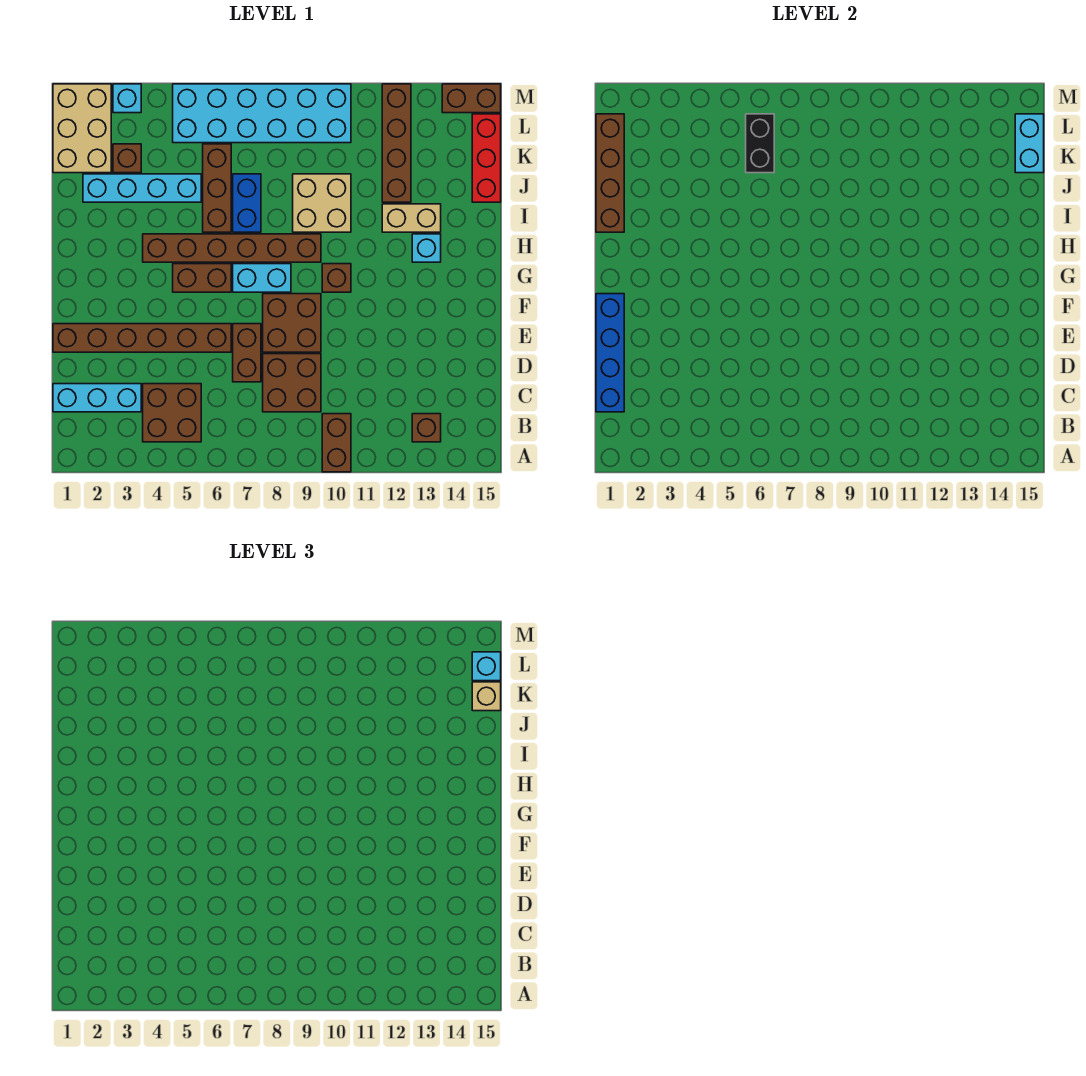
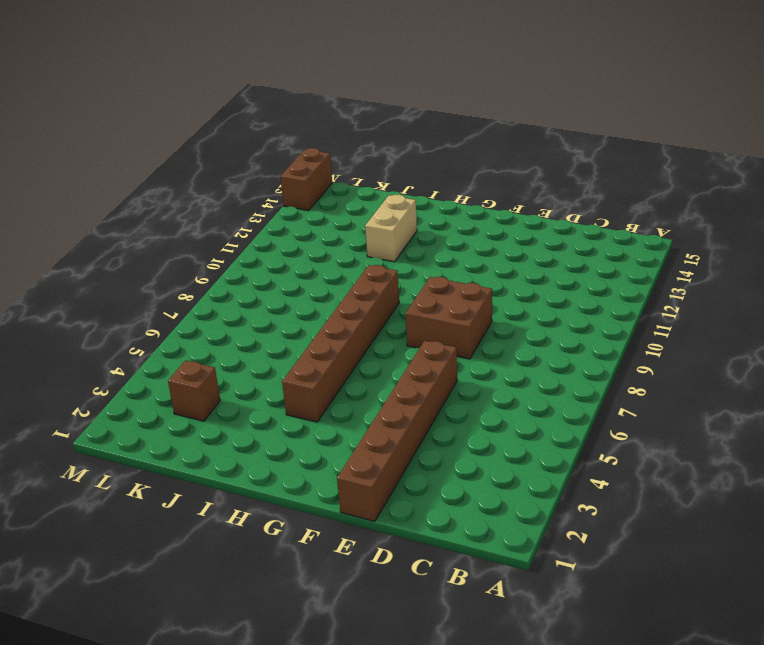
none -> brown 1x2 brick [322,414,351,472]
none -> brown 2x2 brick [143,384,201,442]
none -> brown 1x1 brick [412,414,441,442]
none -> cyan 1x3 brick [53,384,141,412]

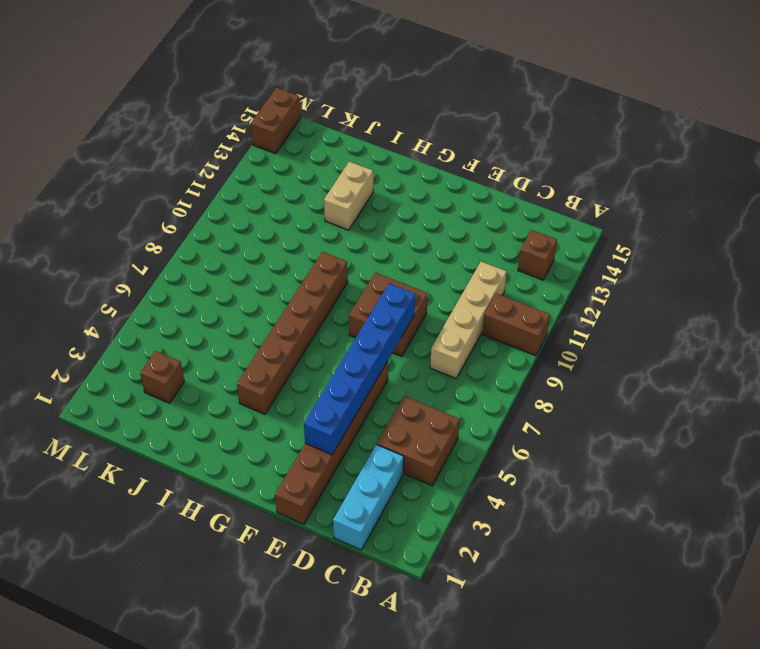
tan 1x4 brick [430,262,507,378] -> brown 2x2 brick [263,354,321,412]
blue 1x6 brick [304,283,415,455] -> none
none -> brown 1x2 brick [233,324,261,382]
none -> brown 1x2 brick [173,264,231,292]
none -> cyan 1x2 brick [233,264,291,292]
none -> brown 1x1 brick [322,264,351,292]

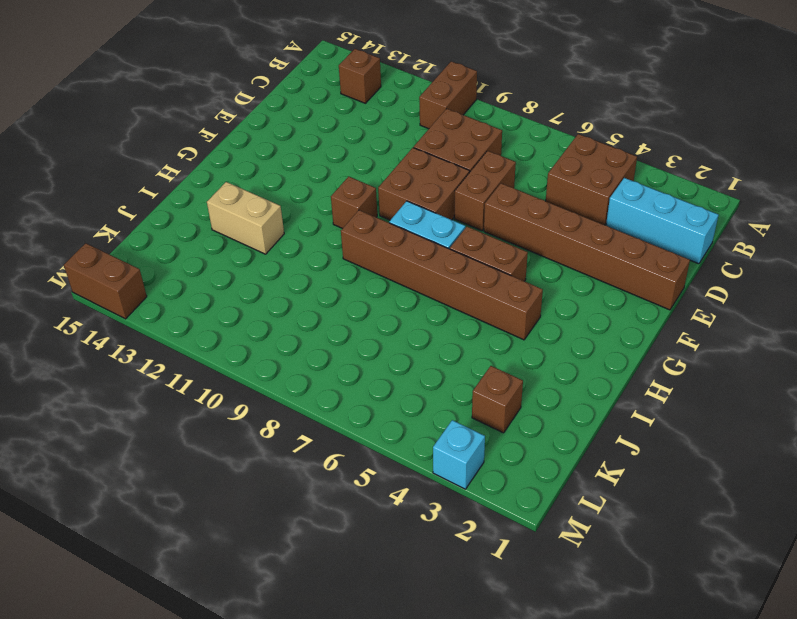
none -> cyan 1x1 brick [412,234,441,262]
none -> brown 1x3 brick [203,144,231,232]
none -> blue 1x2 brick [233,174,261,232]
none -> tan 2x2 brick [293,174,351,232]

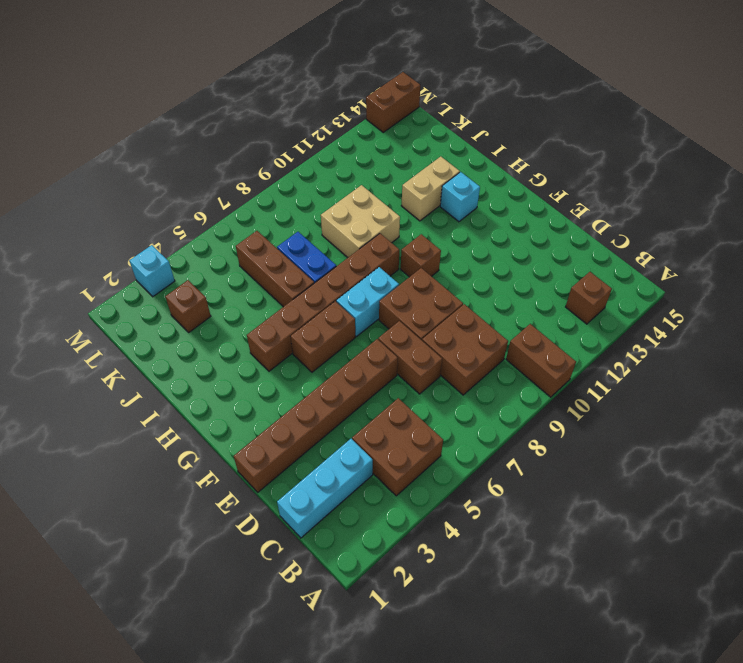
none -> cyan 1x4 brick [83,174,201,202]
none -> brown 1x4 brick [382,84,411,202]
none -> red 1x3 brick [472,114,501,202]
none -> tan 2x3 brick [53,84,111,173]

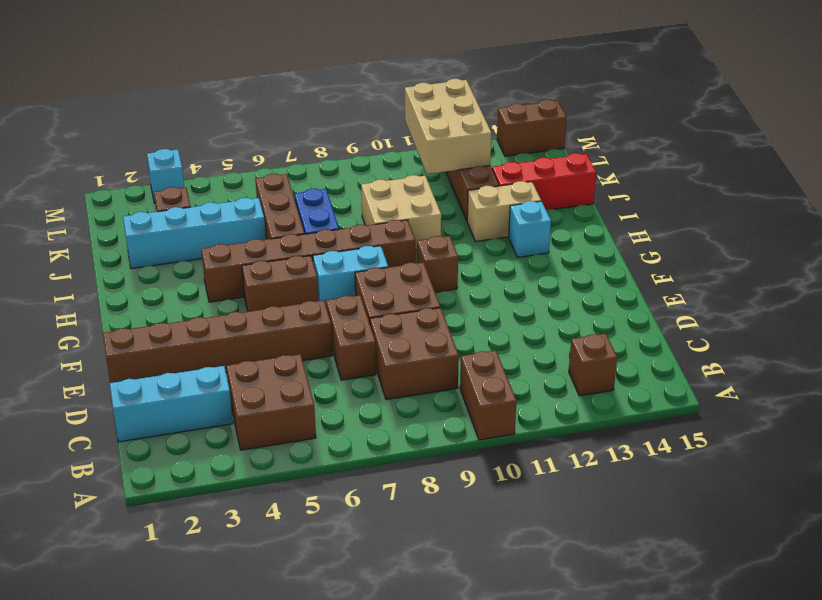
red 1x3 brick [492,153,596,210] -> red 1x3 brick turned to [472,114,501,202]
tan 2x3 brick [405,79,491,174] -> tan 2x3 brick moved to [53,84,111,173]
none -> cyan 2x6 brick [173,84,351,143]
none -> blue 1x4 brick [596,294,624,412]
none -> brown 1x4 brick [596,114,624,232]
none -> black 1x2 brick [746,114,774,173]

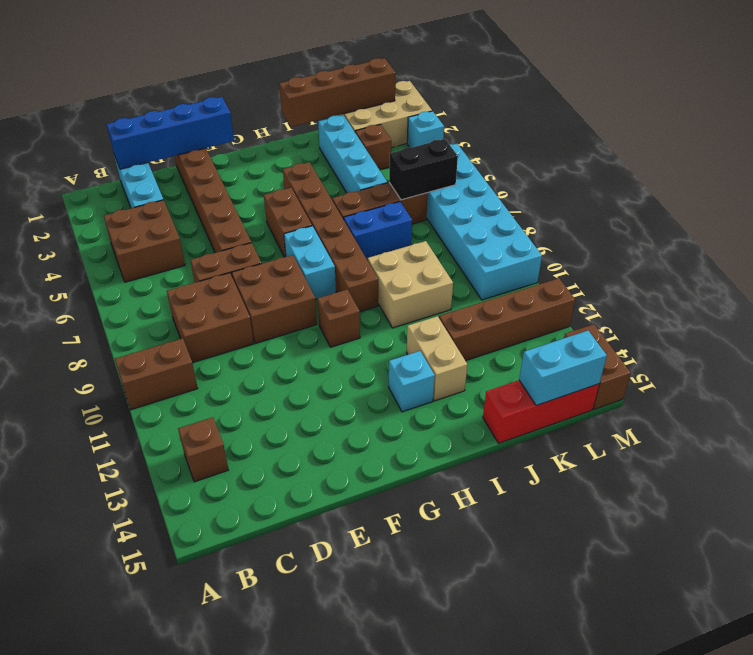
none -> tan 1x1 brick [472,682,501,711]
none -> cyan 1x1 brick [472,652,501,681]

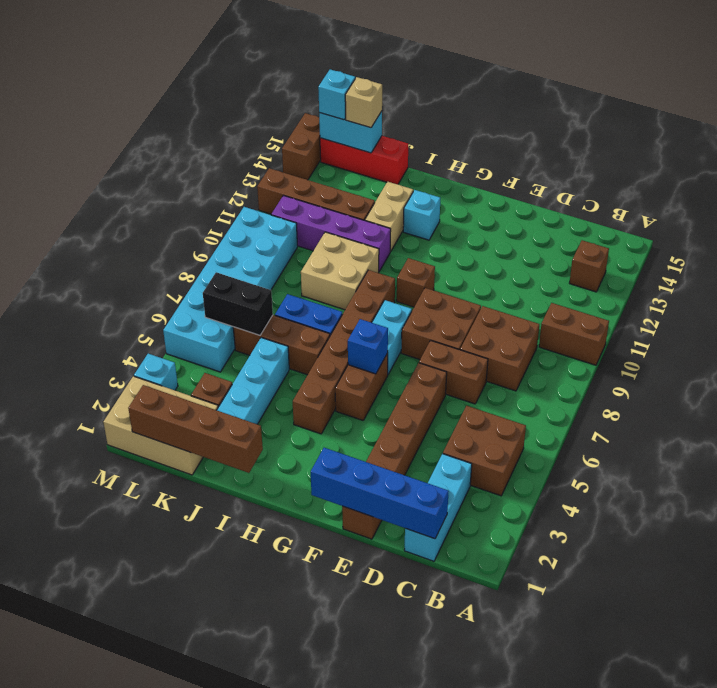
blue 1x1 brick [348,319,388,374] -> none
purple 1x4 brick [271,196,391,271] -> none

